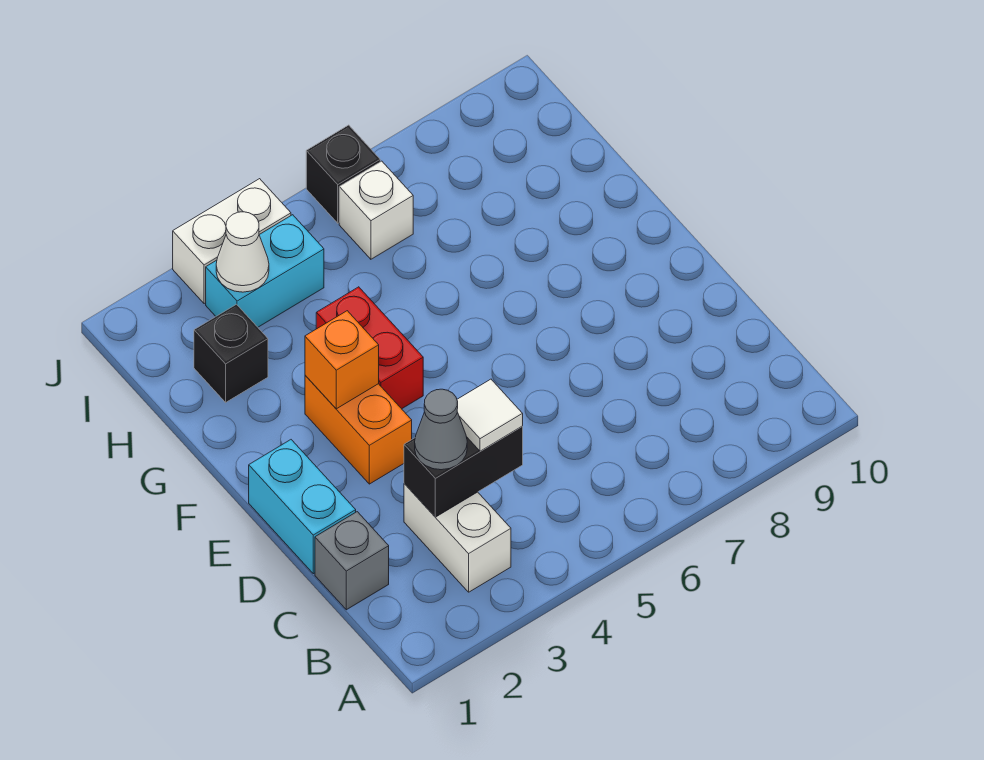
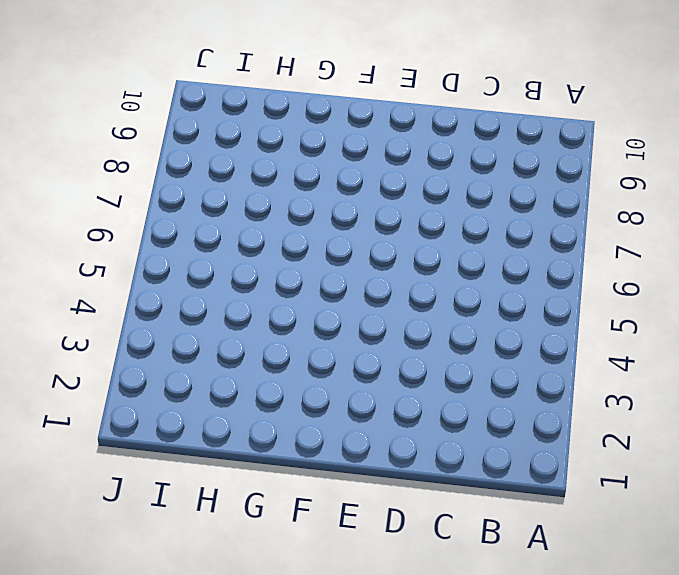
none -> white 1x2 brick [404,484,511,592]
none -> grey 1x1 brick [315,512,389,610]
none -> cyan 1x2 brick [249,440,356,574]

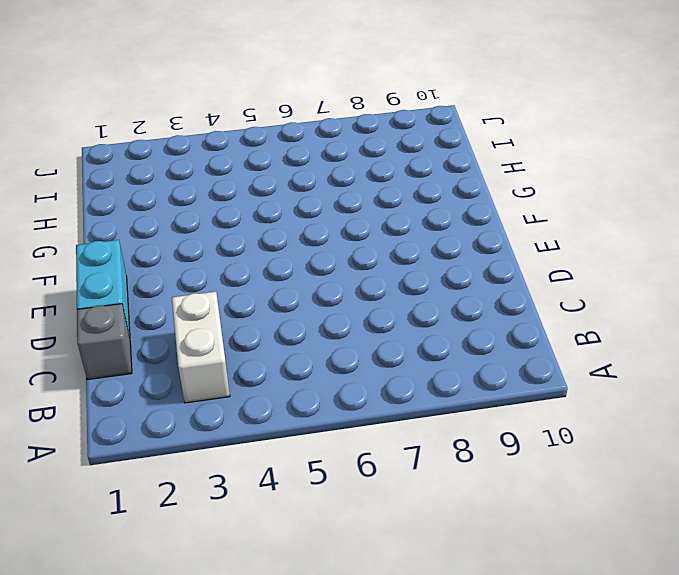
none -> orange 1x2 brick [305,375,412,484]
none -> red 1x2 brick [316,287,423,409]
none -> black 1x1 brick [194,304,268,402]

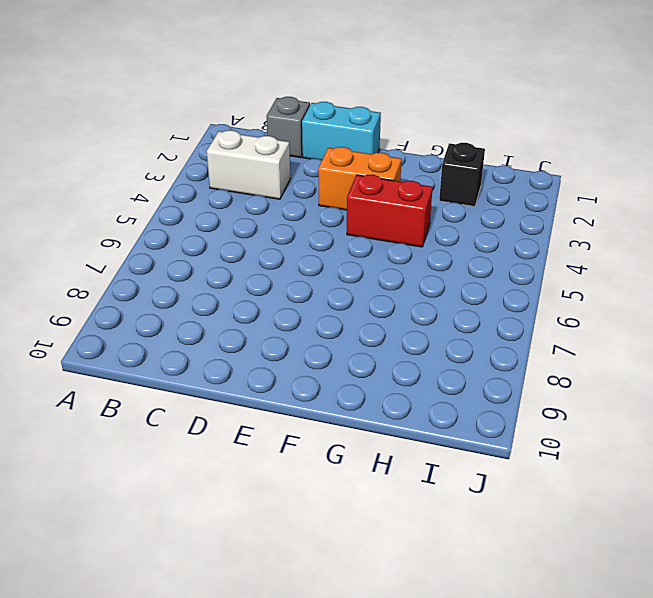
none -> cyan 1x2 brick [206,215,324,327]
none -> white 1x1 brick [339,161,413,259]
none -> white 1x2 brick [173,179,291,304]

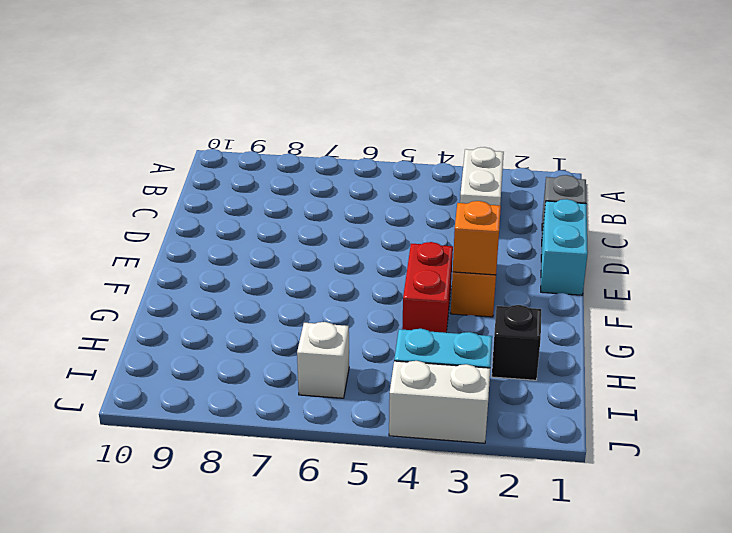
none -> black 1x1 brick [306,125,380,223]
none -> black 1x2 brick [404,427,523,517]
none -> white 1x1 cone [216,212,269,292]

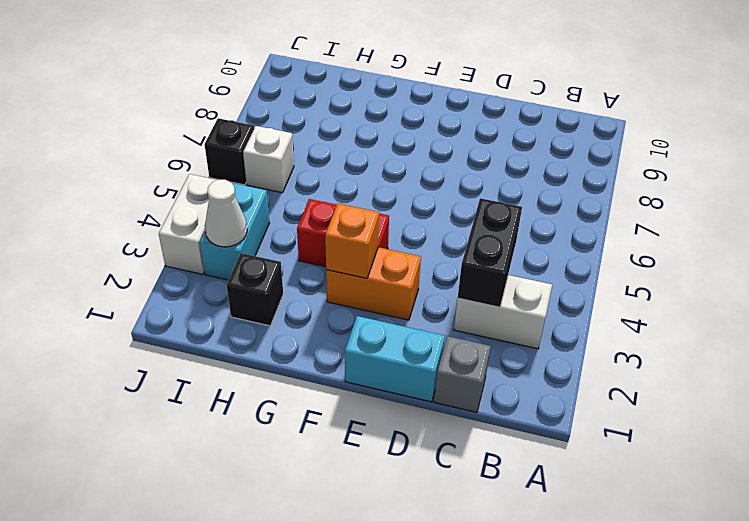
none -> grey 1x1 cone [415,389,467,470]
none -> white 1x1 tile [457,379,523,451]

